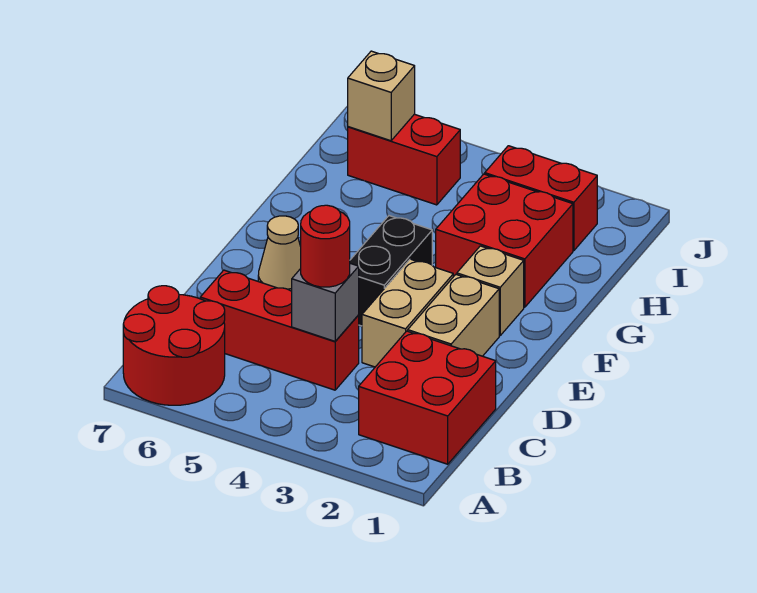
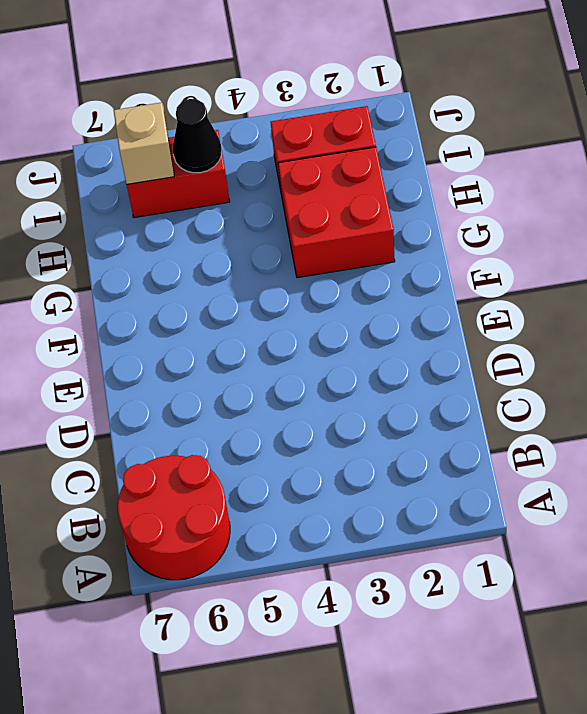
black 1x1 cone [173,99,222,173] -> none
none -> red 2x2 brick [359,331,496,464]
none -> red 1x3 brick [200,270,359,390]
none -> tan 1x2 brick [408,275,499,356]

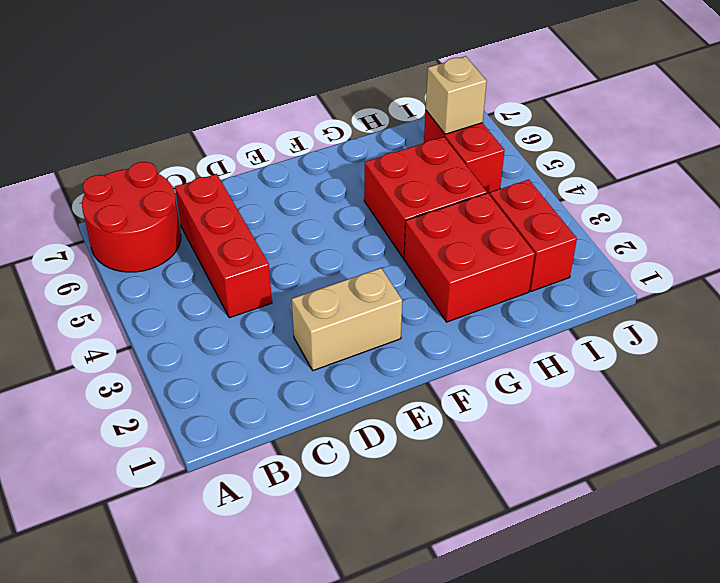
red 2x2 brick [364,137,487,258] -> red 2x2 brick moved to [359,331,496,464]
none -> tan 1x2 brick [362,259,453,367]
none -> black 1x2 brick [350,216,432,326]
none -> tan 1x1 cone [258,216,301,291]

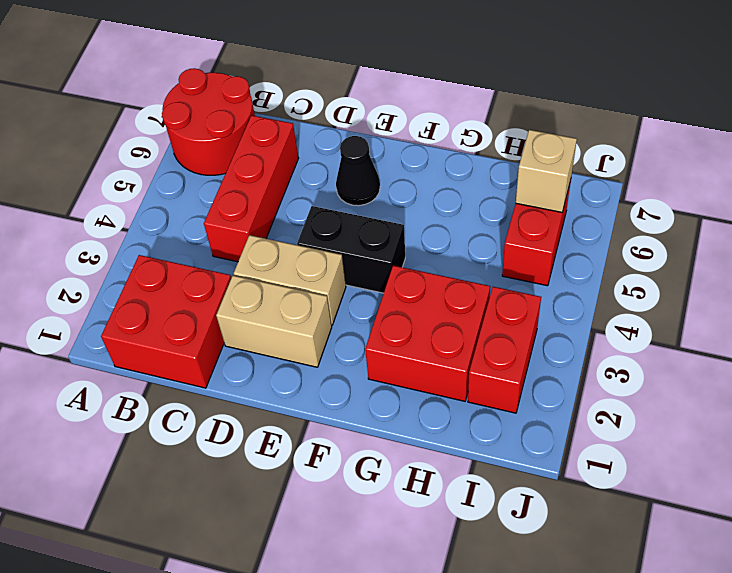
black 1x1 cone [336,136,380,206] -> tan 1x1 cone [258,216,301,291]
none -> tan 1x1 brick [457,246,524,335]
none -> grey 1x1 brick [292,263,359,341]
none -> red 1x1 round brick [301,205,350,287]

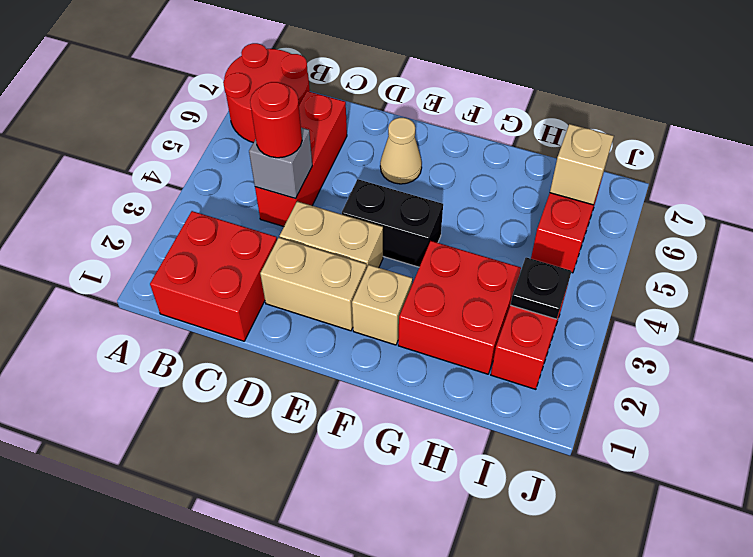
black 1x1 plate [511,257,572,319] -> none

